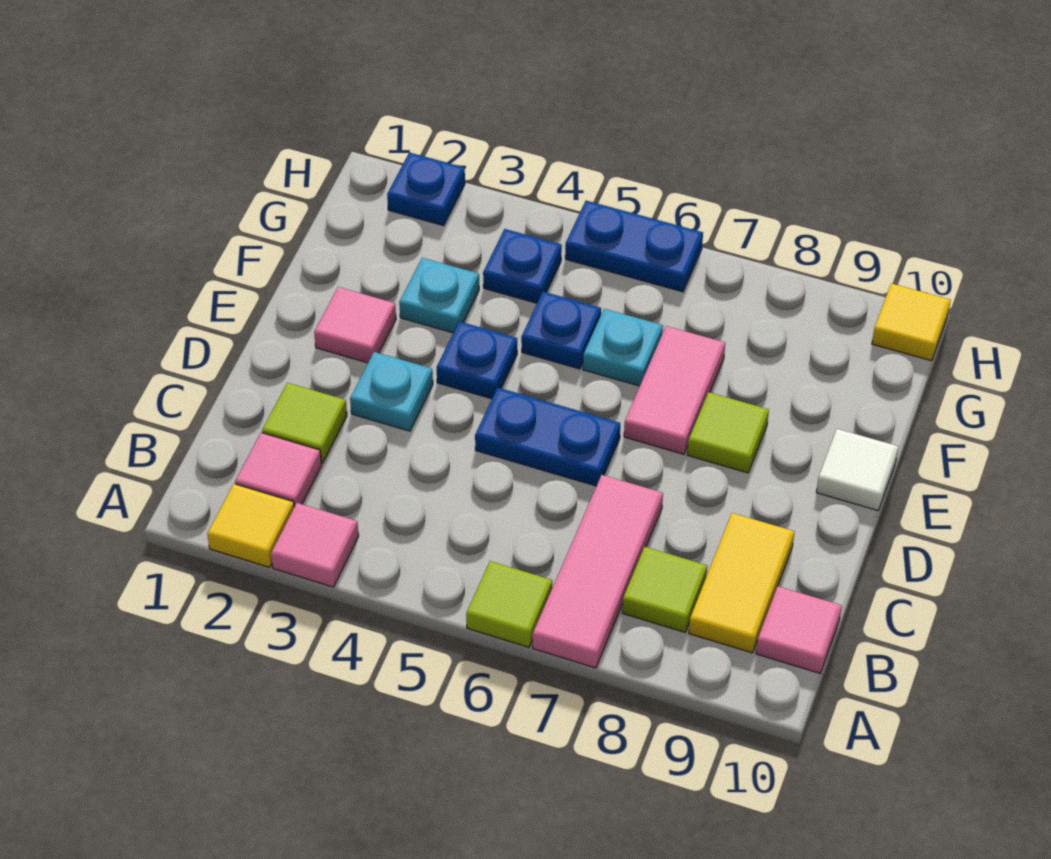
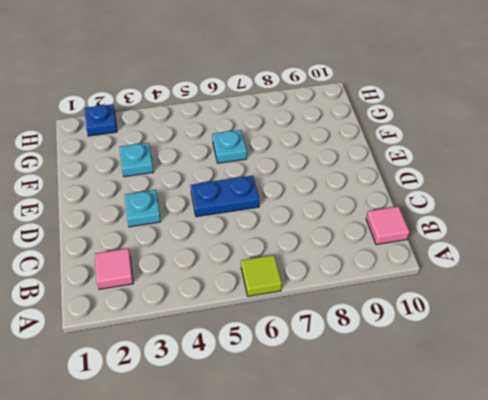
none -> yellow 1x1 tile [207,484,294,567]
none -> pink 1x1 tile [271,503,359,587]
none -> pink 1x3 tile [533,475,663,668]

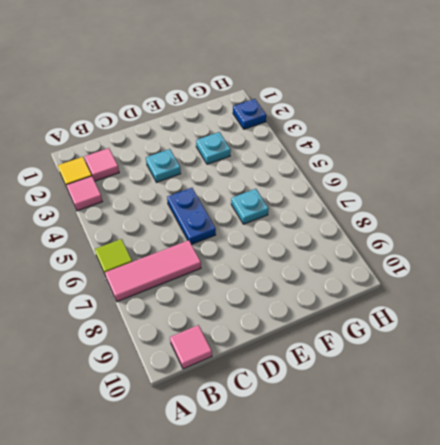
none -> lime 1x1 tile [622,547,707,632]
none -> yellow 1x2 tile [689,513,794,653]
none -> lime 1x1 tile [262,383,347,463]

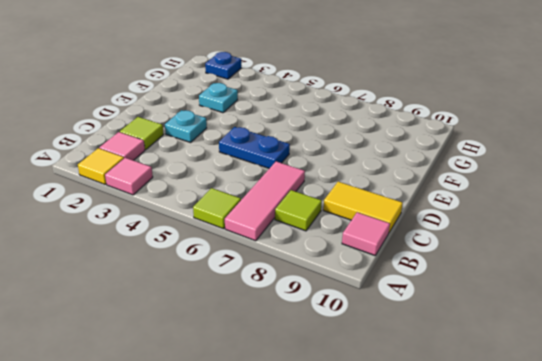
yellow 1x2 tile [323,182,403,232] -> yellow 1x2 tile turned to [689,513,794,653]
none -> pink 1x1 tile [314,287,396,363]
none -> blue 1x1 plate [437,321,517,399]
none -> pink 1x2 tile [624,326,725,454]

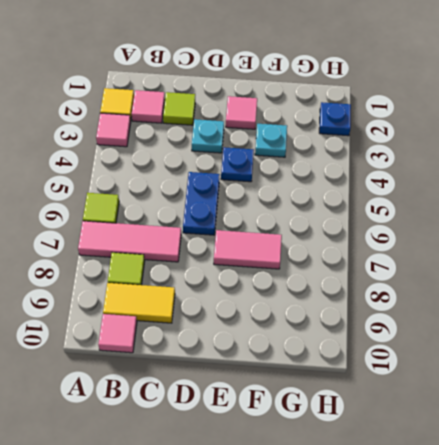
none -> lime 1x1 tile [687,392,769,473]
none -> white 1x1 tile [816,429,899,510]
none -> blue 1x1 plate [521,292,601,369]

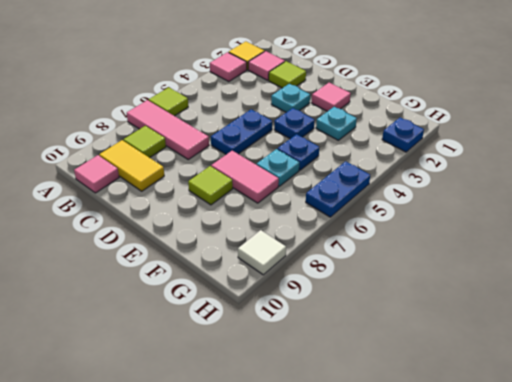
white 1x1 tile [238,230,286,275] -> white 1x1 tile moved to [816,429,899,510]
none -> blue 1x1 plate [483,229,562,303]
none -> yellow 1x1 tile [872,283,951,361]

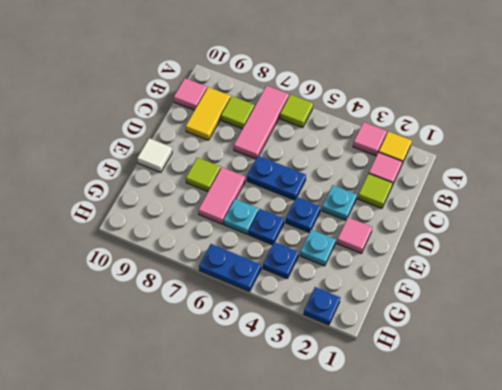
none -> yellow 1x1 tile [872,283,951,361]

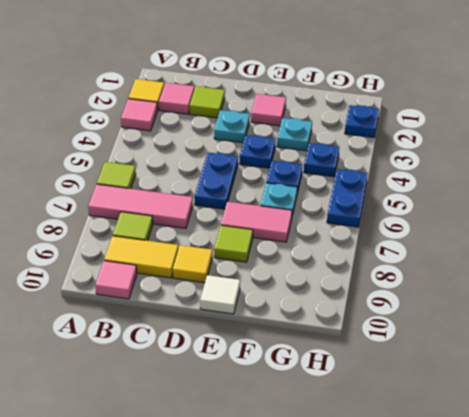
yellow 1x1 tile [173,245,212,283] -> yellow 1x1 tile moved to [872,283,951,361]

